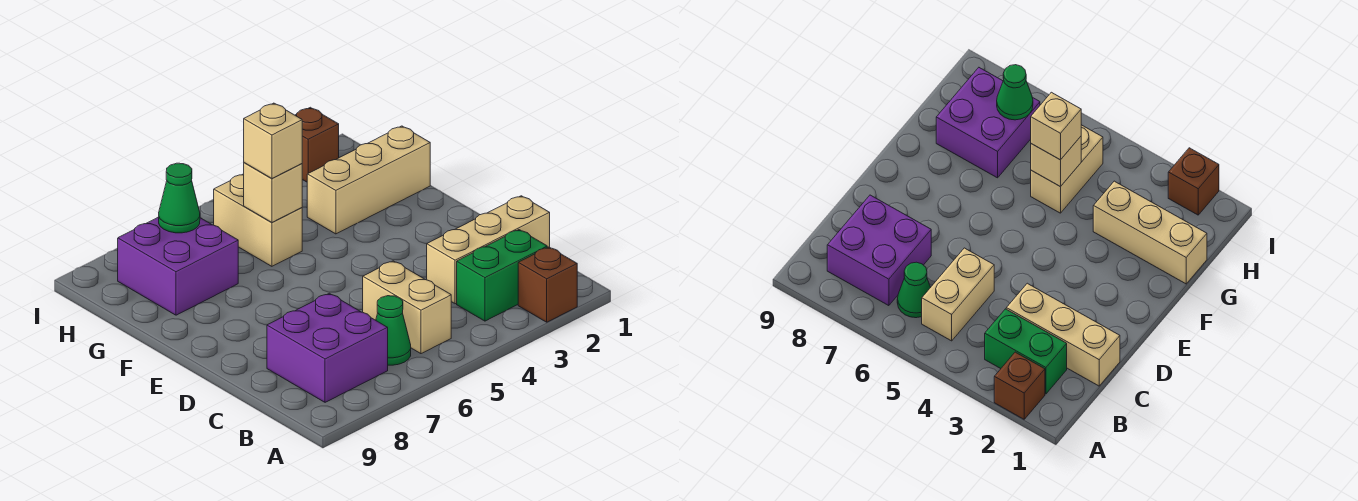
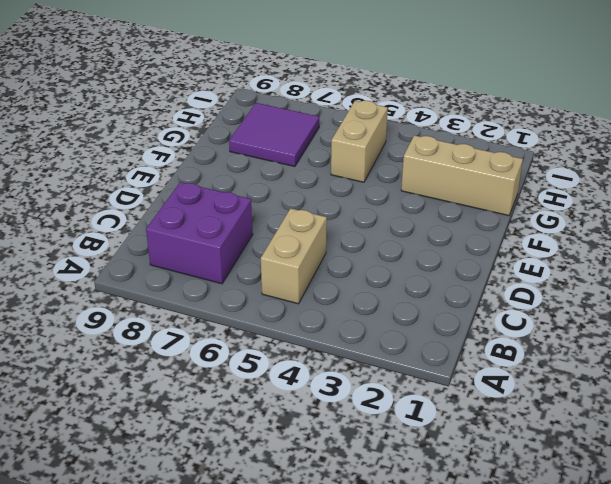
purple 2x2 tile [229,103,319,167] -> purple 2x2 brick [118,217,238,315]
none -> brown 1x1 brick [518,247,577,322]
none -> green 1x2 brick [457,230,547,321]
none -> green 1x1 cone [376,296,411,365]

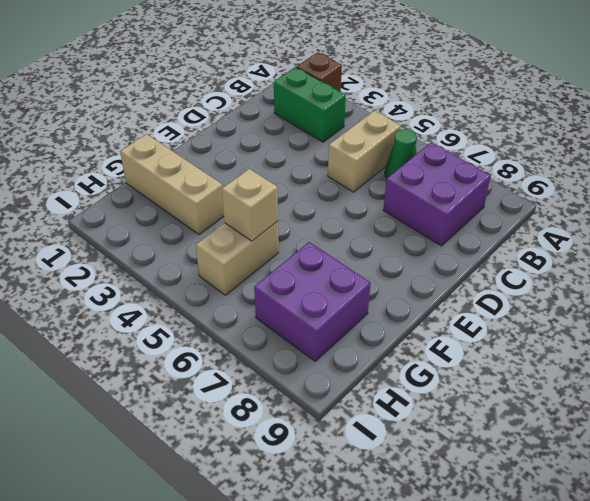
none -> tan 1x3 brick [427,196,550,304]
none -> brown 1x1 brick [295,107,339,182]
none -> green 1x1 cone [159,163,200,233]

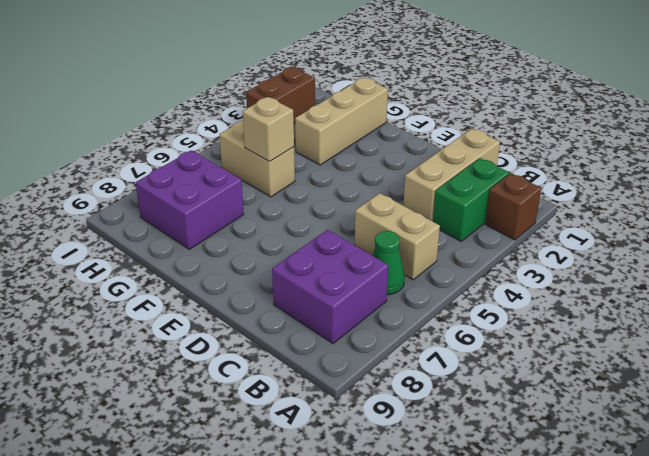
brown 1x2 brick [246,67,315,124] -> brown 1x1 brick [295,107,339,182]
none -> green 1x1 cone [159,163,200,233]
none -> tan 1x1 brick [244,103,302,178]

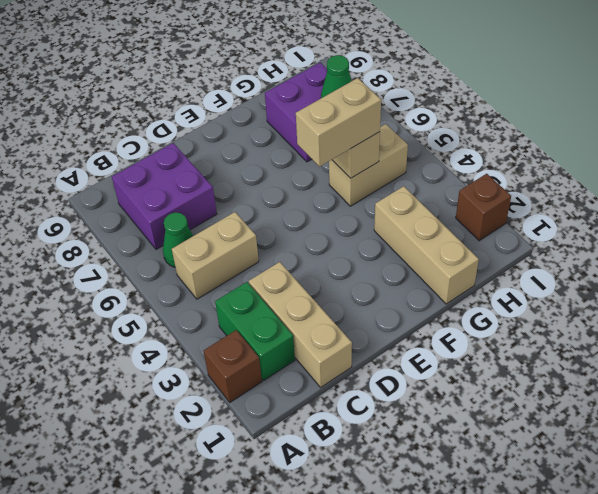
tan 1x2 brick [296,78,381,167] -> tan 1x1 brick [244,103,302,178]

